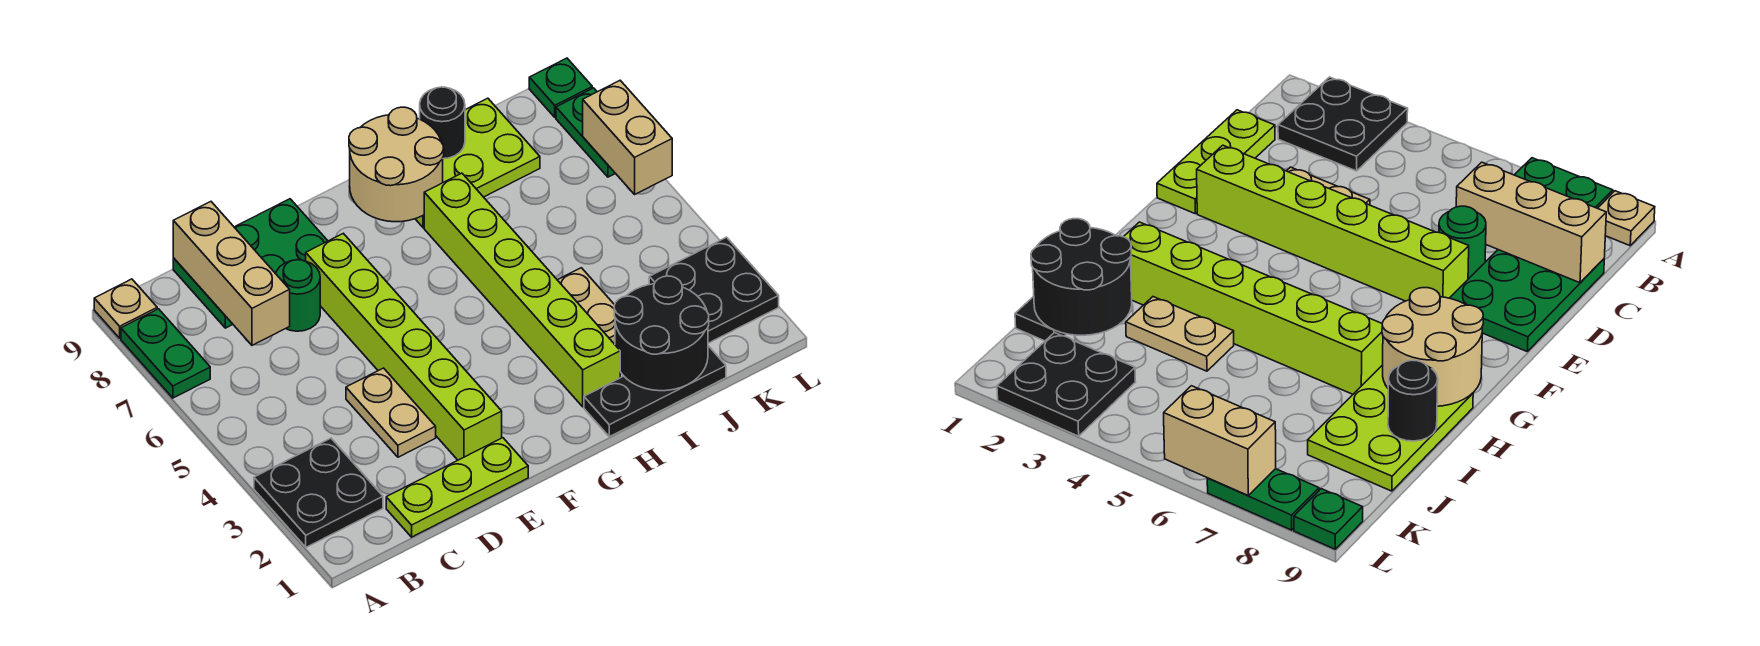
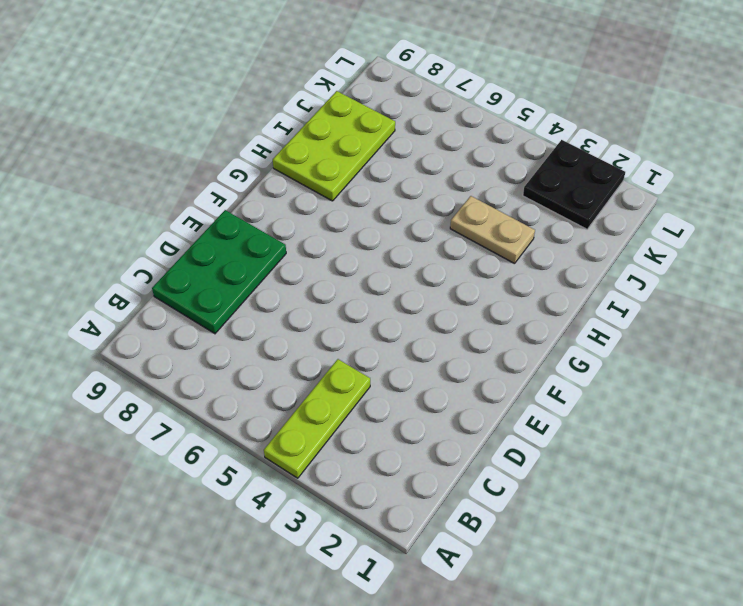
lime 1x3 plate [264,359,370,478] -> lime 1x3 plate moved to [386,438,528,537]
none -> black 2x2 plate [254,438,383,547]
none -> green 1x2 plate [121,309,210,398]
none -> tan 1x1 plate [94,279,157,338]

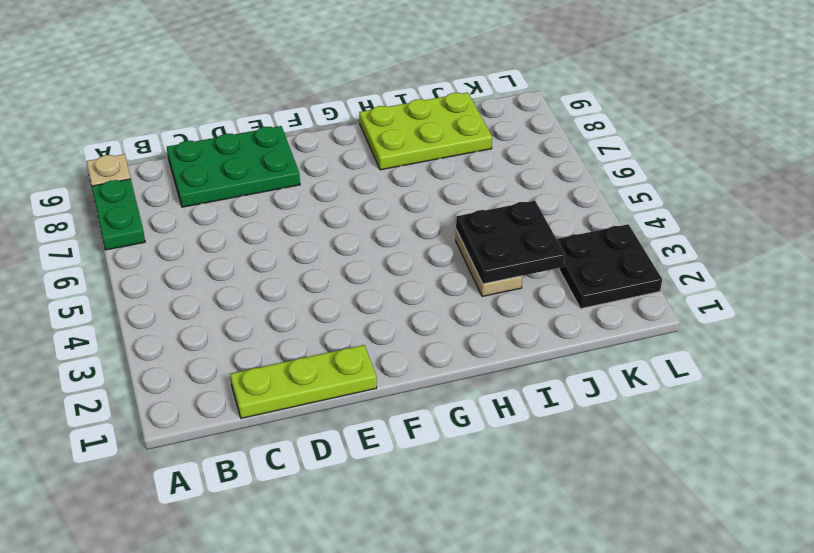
black 2x2 plate [456,201,565,284] -> black 2x2 plate moved to [254,438,383,547]
none -> tan 1x2 plate [346,368,436,457]
none -> green 1x1 round brick [276,260,320,331]
none -> lime 1x6 brick [306,233,502,460]

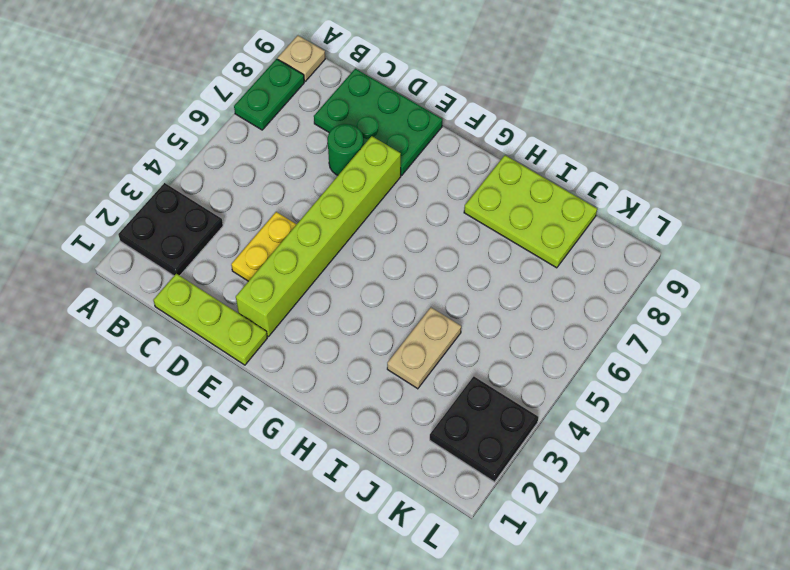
yellow 1x2 plate [231,212,297,281] -> tan 1x2 plate [346,368,436,457]
none -> black 1x3 plate [584,346,726,437]
none -> lime 1x6 brick [424,173,620,407]
none -> green 1x2 plate [556,88,616,177]

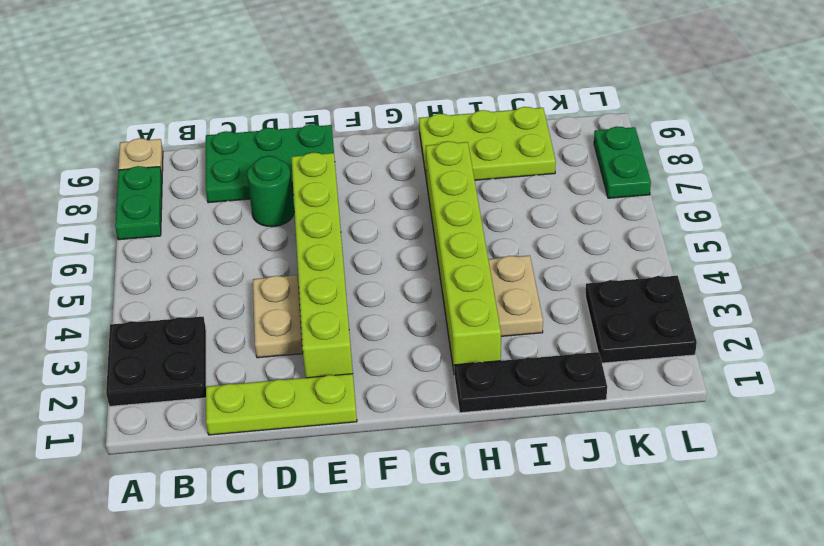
none -> green 1x1 plate [529,58,592,117]
none -> tan 1x3 brick [173,202,290,345]
none -> tan 2x2 round brick [349,107,444,222]

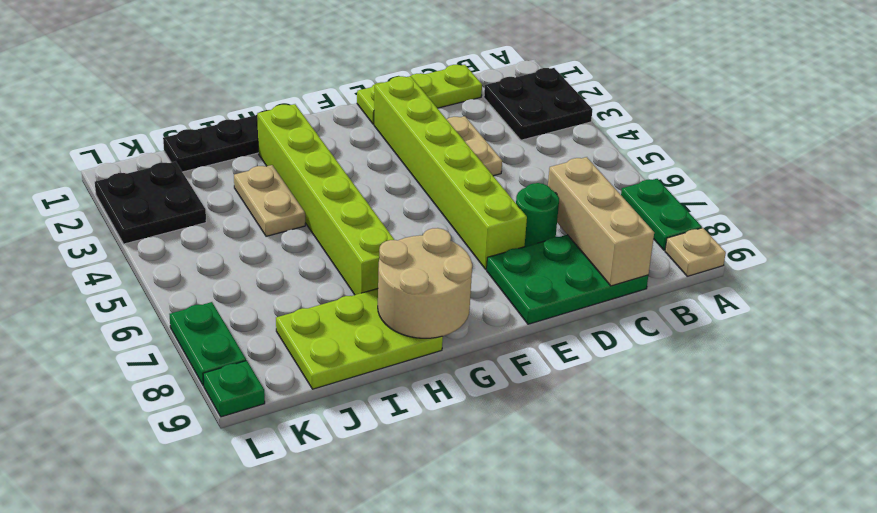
none -> black 2x2 round brick [614,276,709,391]
none -> black 1x1 round brick [420,87,465,159]
none -> tan 1x2 brick [583,81,672,194]

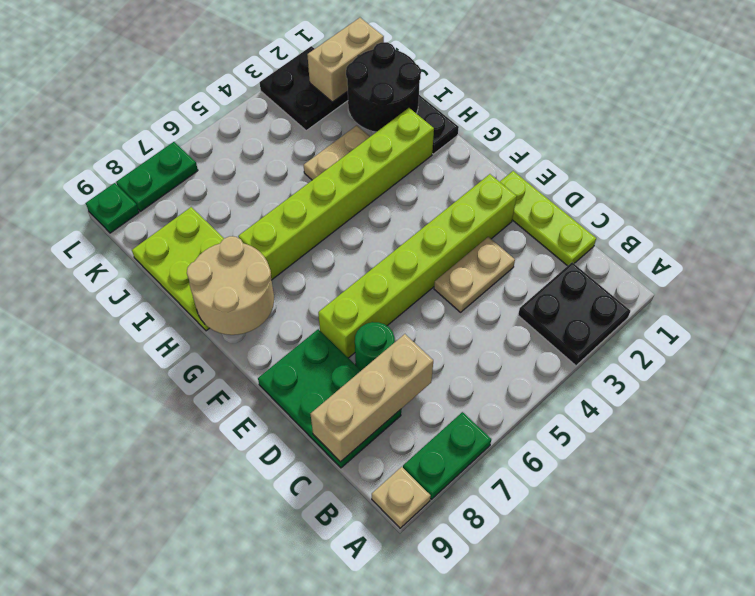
tan 1x2 brick [307,18,384,102] -> tan 1x2 brick moved to [583,81,672,194]
none -> black 1x1 round brick [420,87,465,159]

